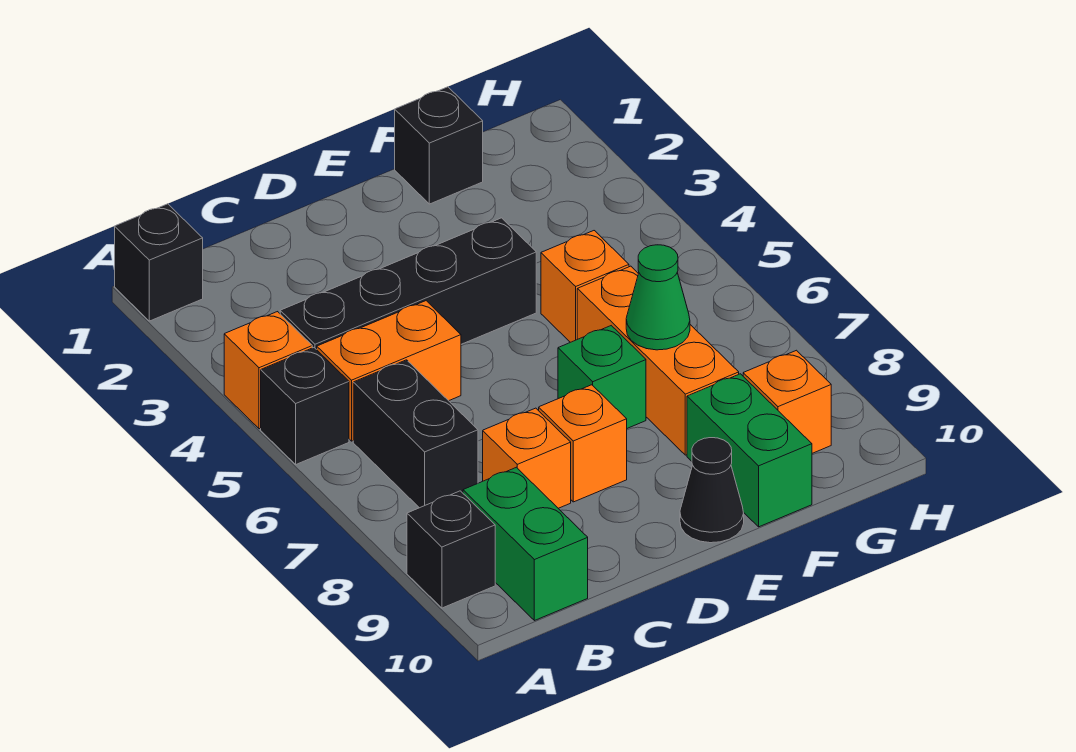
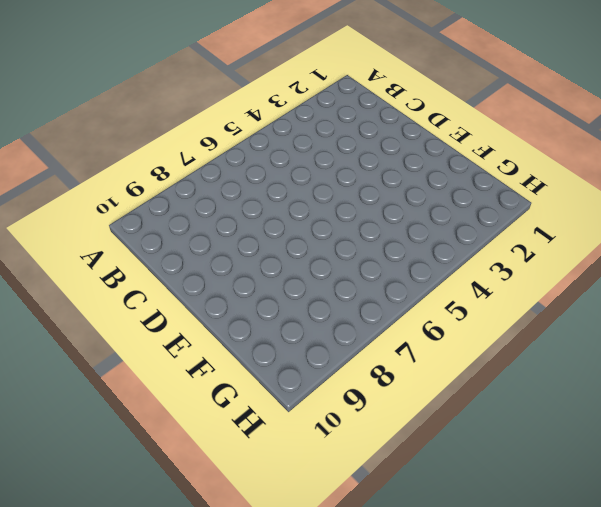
none -> black 1x1 brick [115,204,203,321]
none -> orange 1x1 brick [224,312,312,429]
none -> black 1x1 brick [261,348,349,464]

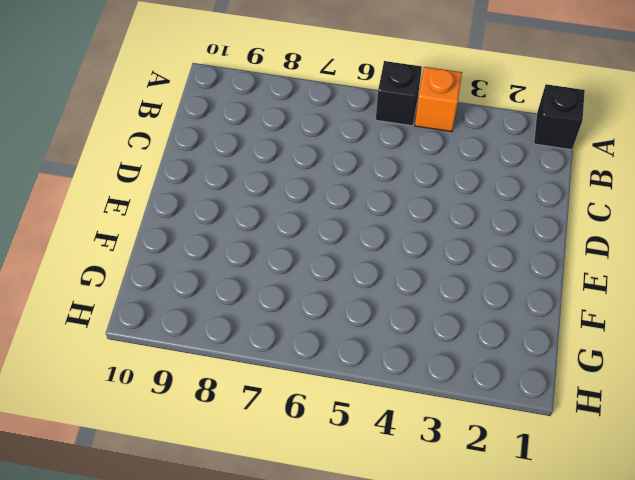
none -> black 1x1 brick [407,491,495,608]
none -> black 1x4 brick [280,218,536,350]
none -> orange 1x2 brick [317,301,461,441]

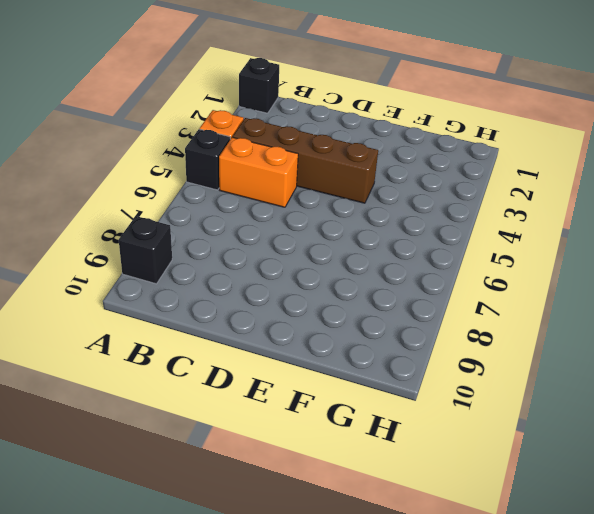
brown 1x4 brick [233,118,378,203] -> black 1x4 brick [280,218,536,350]
none -> black 1x2 brick [353,360,478,508]
none -> green 1x2 brick [463,467,588,621]
none -> orange 1x1 brick [483,408,571,508]

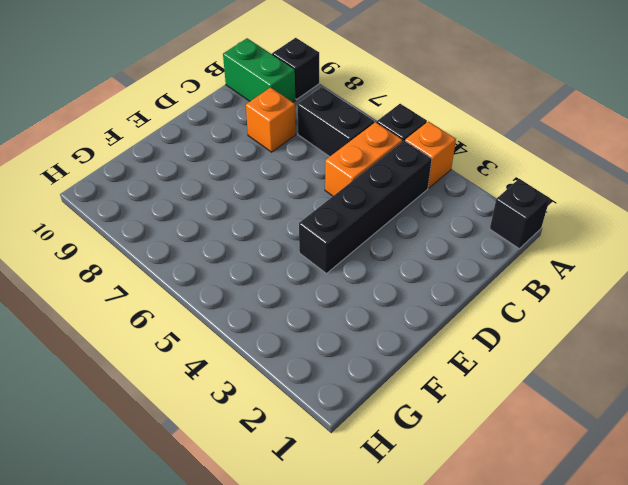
none -> orange 1x1 brick [539,385,627,502]
none -> green 1x1 brick [558,326,646,428]
none -> black 1x1 cone [680,438,744,543]

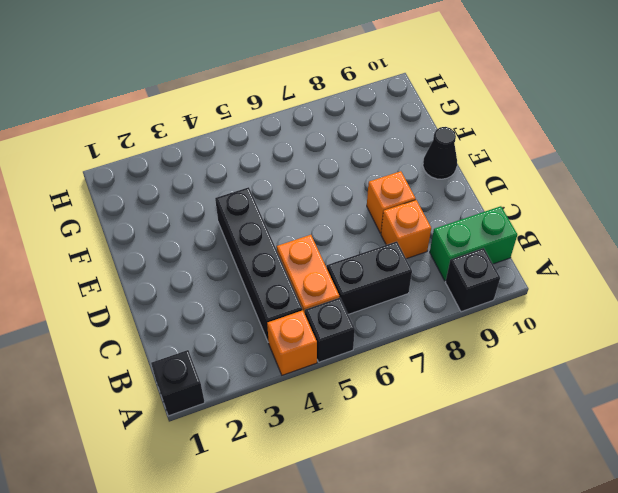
none -> green 1x1 brick [558,326,646,428]
none -> black 1x1 brick [395,87,483,204]
none -> orange 1x1 brick [541,231,629,342]

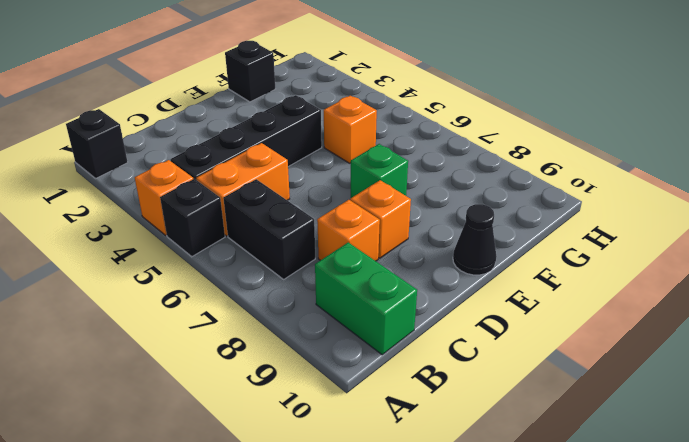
none -> black 1x1 brick [407,491,495,608]
none -> orange 1x3 brick [577,266,739,455]
none -> green 1x2 brick [687,374,812,527]

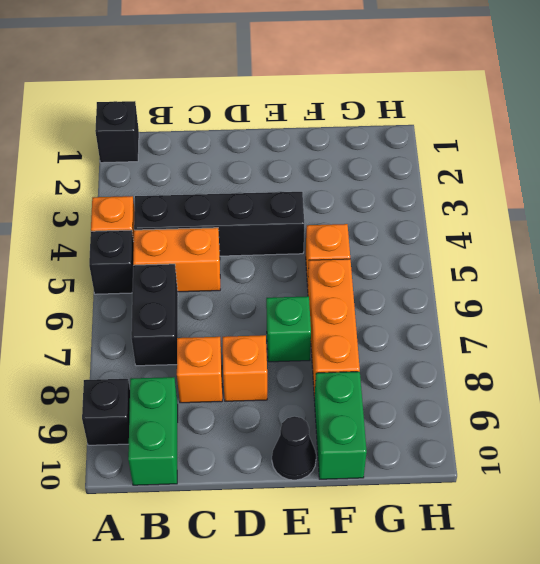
none -> black 1x1 brick [395,87,483,204]
none -> orange 1x1 brick [743,350,831,453]
none -> green 1x1 cone [626,245,690,350]

